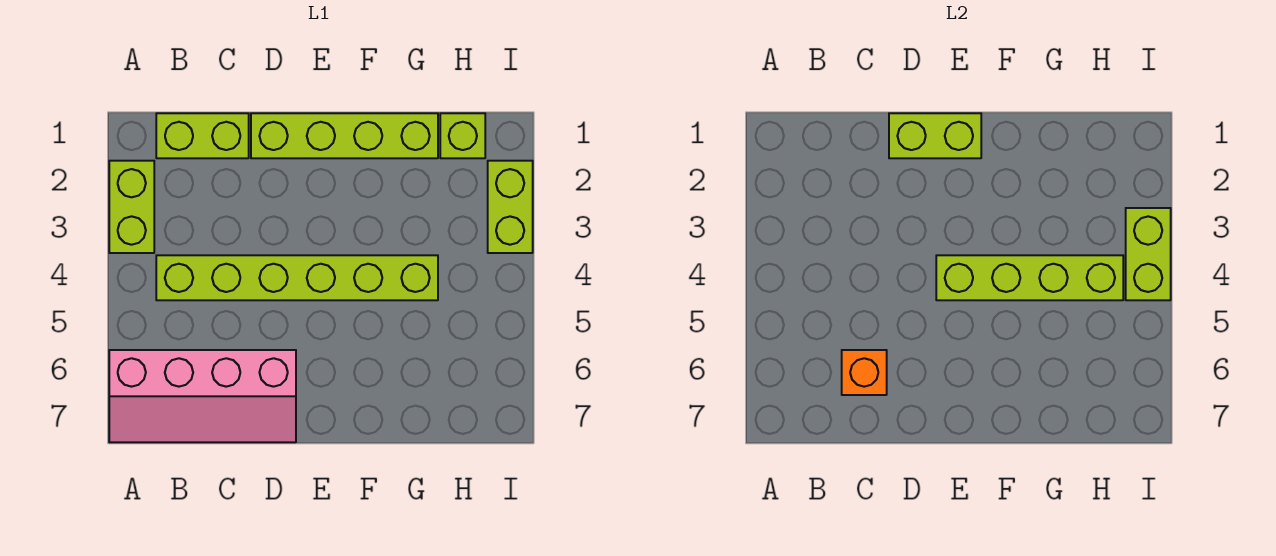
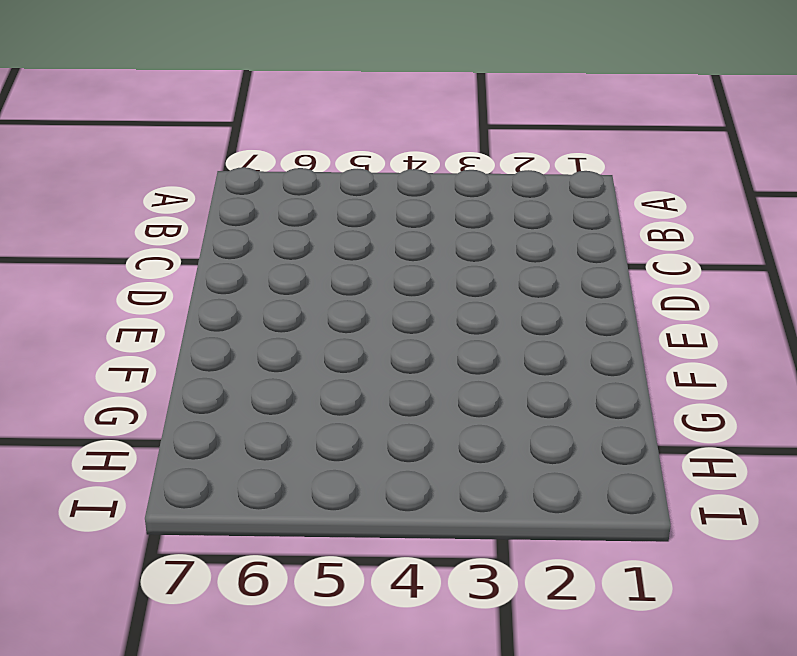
none -> lime 1x2 brick [109,161,154,253]
none -> pink 2x4 slope [109,350,296,442]

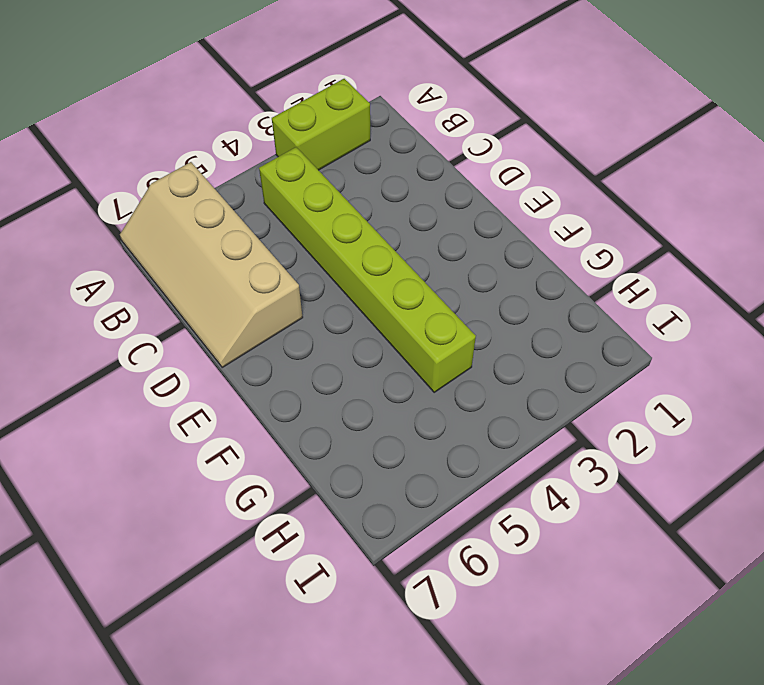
tan 2x4 slope [120,162,303,367] -> pink 2x4 slope [109,350,296,442]
none -> lime 1x2 brick [156,113,249,158]
none -> lime 1x4 brick [251,113,438,158]

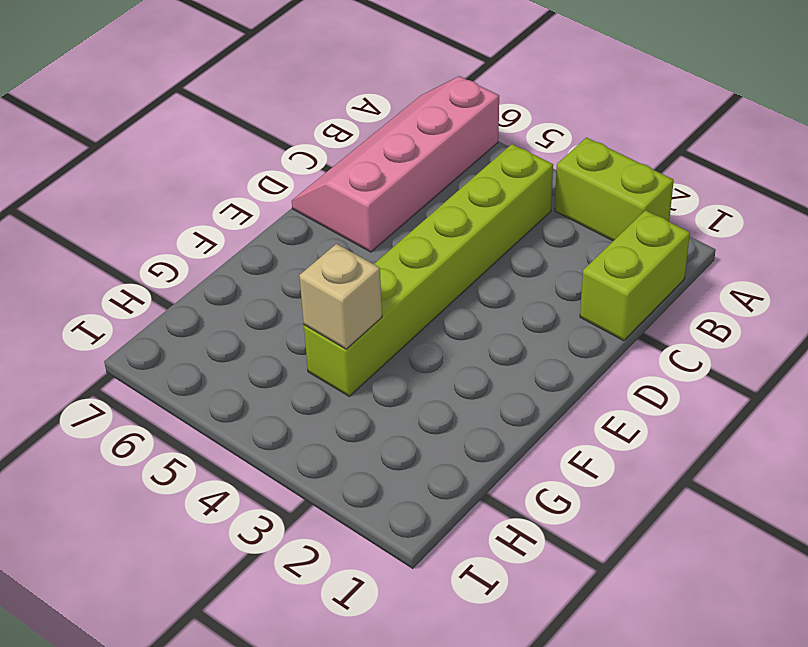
tan 1x1 brick [299,244,382,349] -> lime 1x4 brick [936,255,1123,300]
none -> lime 1x4 brick [251,113,438,158]
none -> lime 1x1 brick [440,113,485,158]

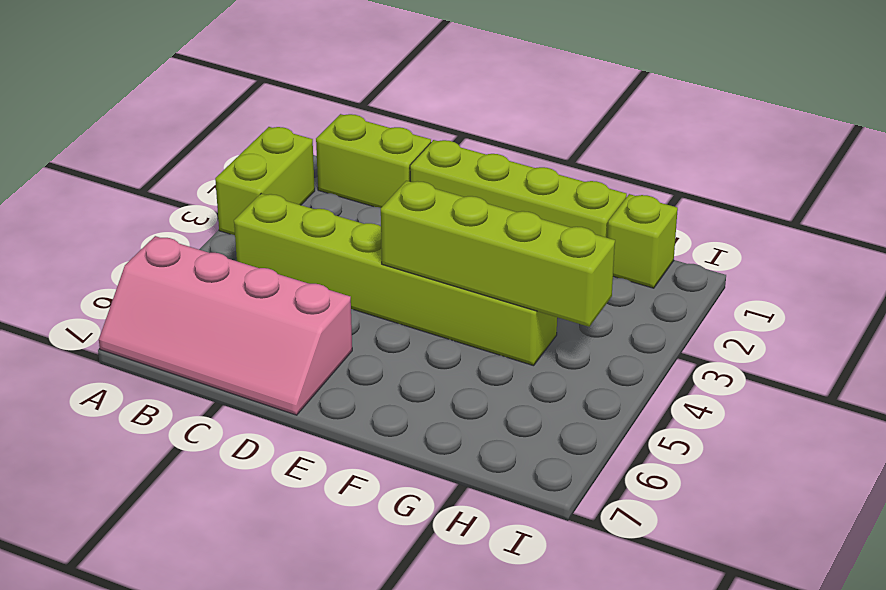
none -> lime 1x2 brick [488,161,533,253]
none -> orange 1x1 brick [842,350,887,395]

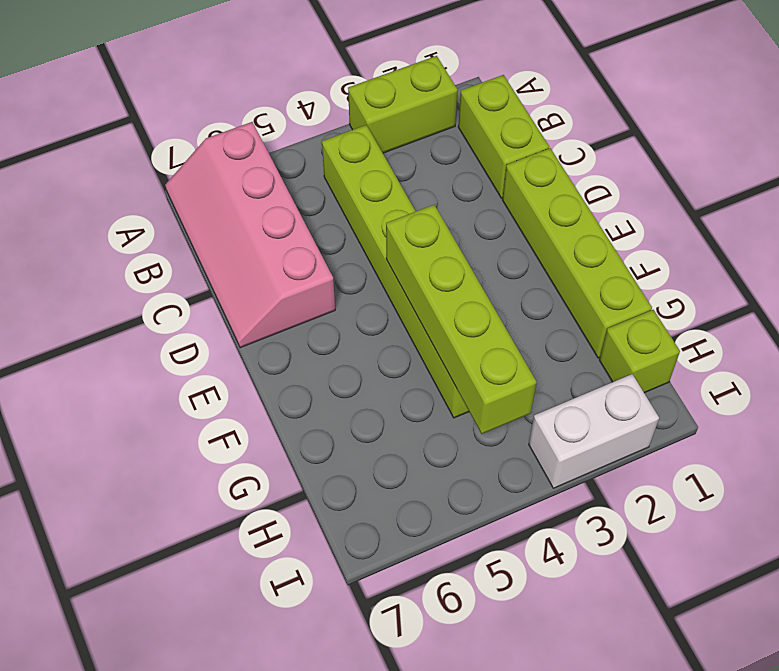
white 1x2 brick [529,374,659,488] -> lime 1x2 brick [488,161,533,253]
none -> orange 1x1 brick [842,350,887,395]
none -> lime 1x2 brick [889,113,981,158]

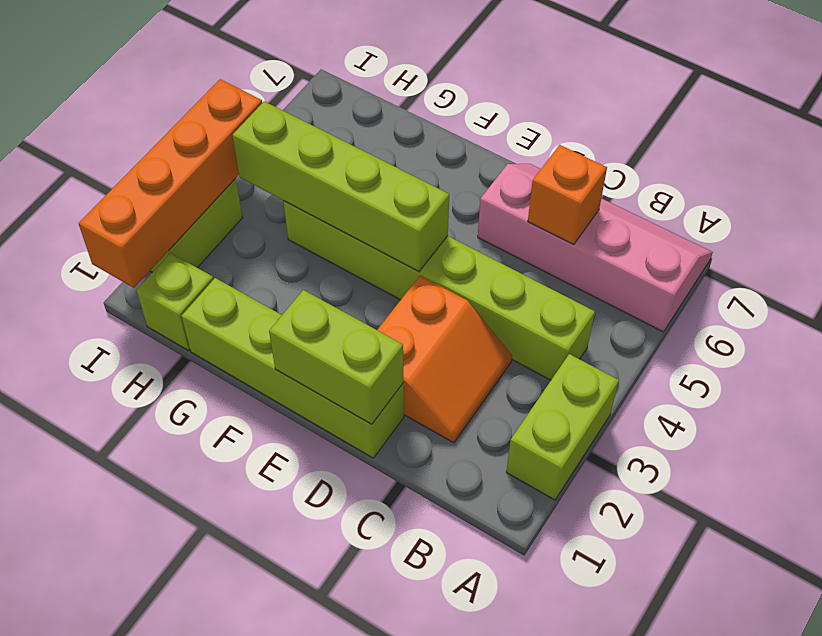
orange 2x2 slope [378,276,512,443] -> none
orange 1x4 brick [78,79,262,288] -> lime 1x2 brick [1126,208,1171,300]
none -> lime 1x2 brick [156,113,249,158]

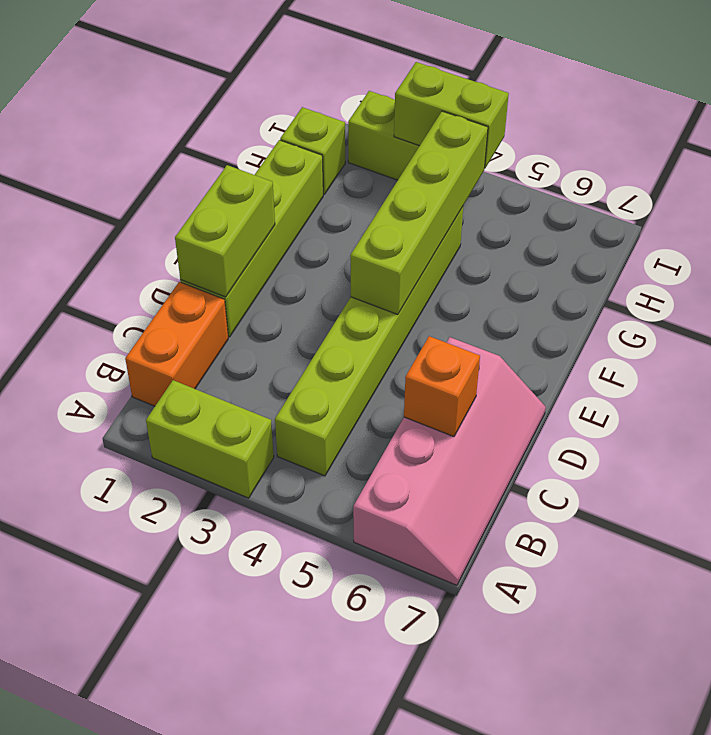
orange 1x2 brick [125,282,228,406] -> lime 1x2 brick [156,113,249,158]

